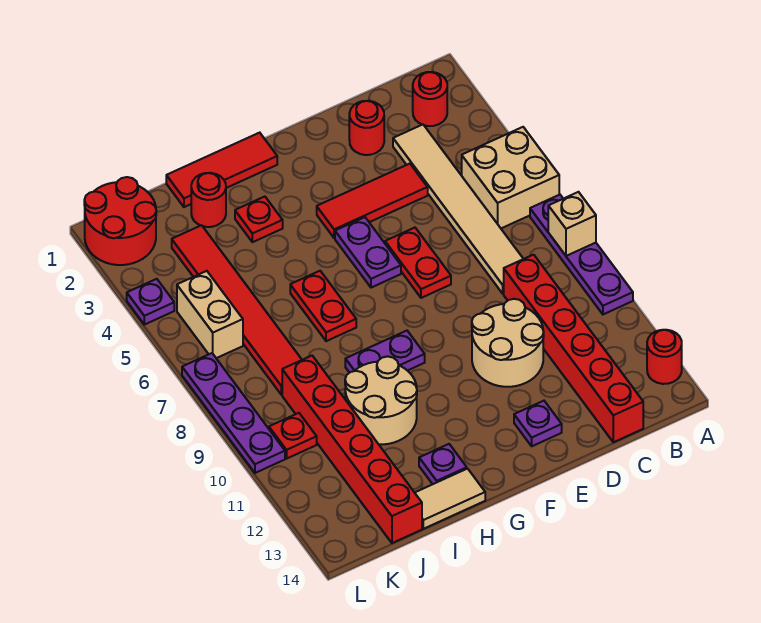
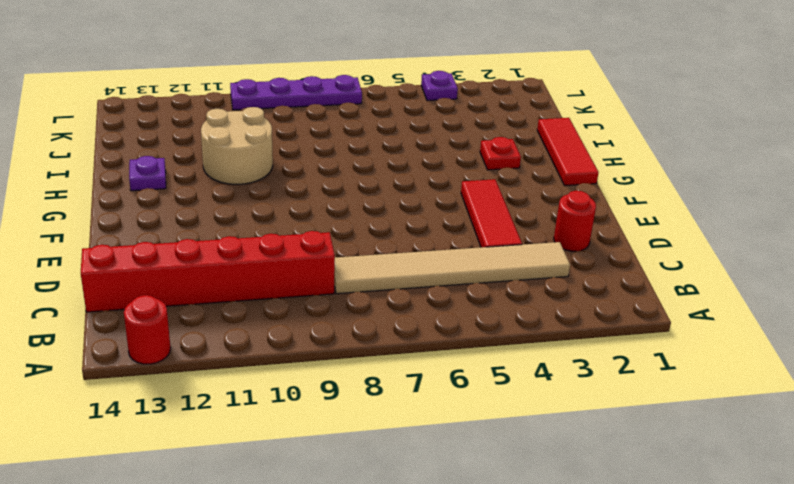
none -> tan 2x2 brick [462,127,559,228]
none -> purple 1x4 plate [530,195,633,314]
none -> red 1x1 round brick [413,72,447,126]

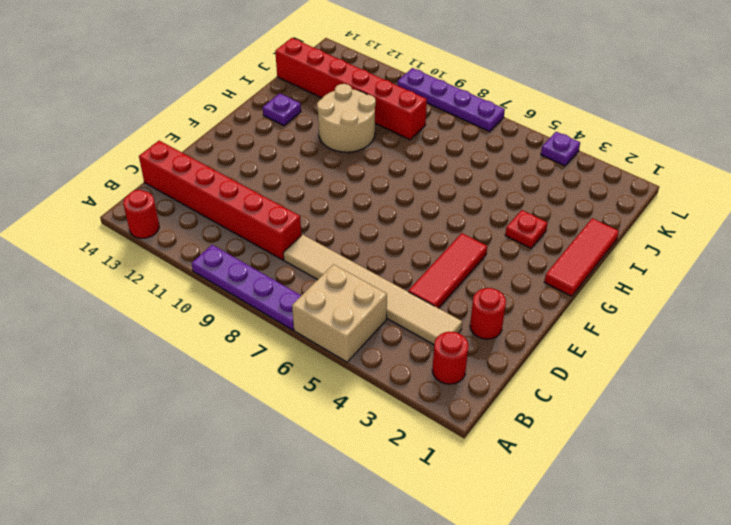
none -> tan 2x2 round brick [472,299,544,387]
none -> red 1x2 plate [385,228,451,298]
none -> purple 1x1 plate [514,401,562,446]

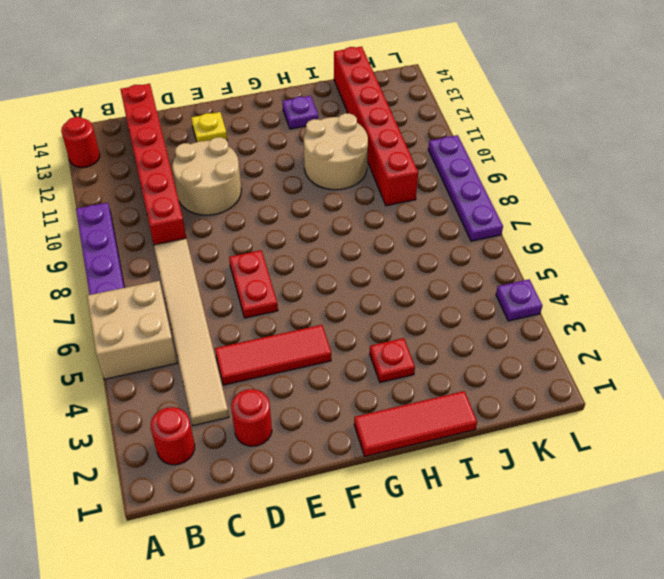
yellow 1x1 plate [191,112,227,142] -> purple 1x1 plate [514,401,562,446]
none -> purple 1x2 plate [335,217,401,288]
none -> purple 1x2 plate [345,331,425,373]
none -> red 1x2 plate [290,271,356,341]

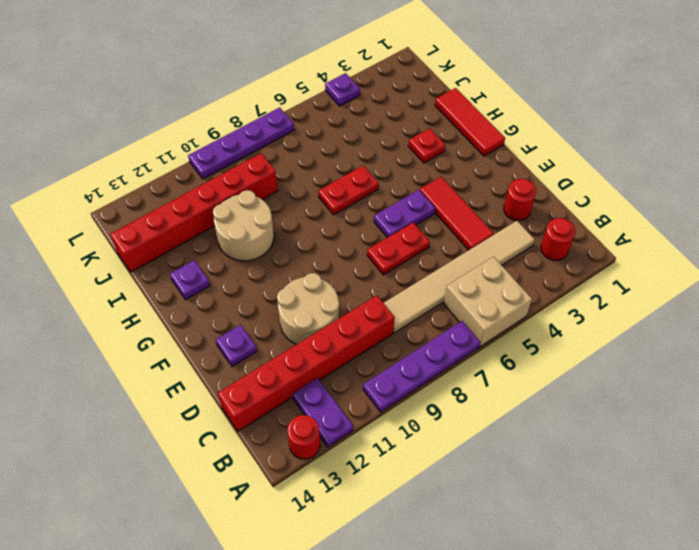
purple 1x2 plate [292,378,353,447] -> purple 1x2 plate moved to [345,331,425,373]
none -> tan 1x2 tile [415,469,485,529]
none -> red 1x1 round brick [191,173,226,227]
none -> red 1x6 tile [172,225,302,395]

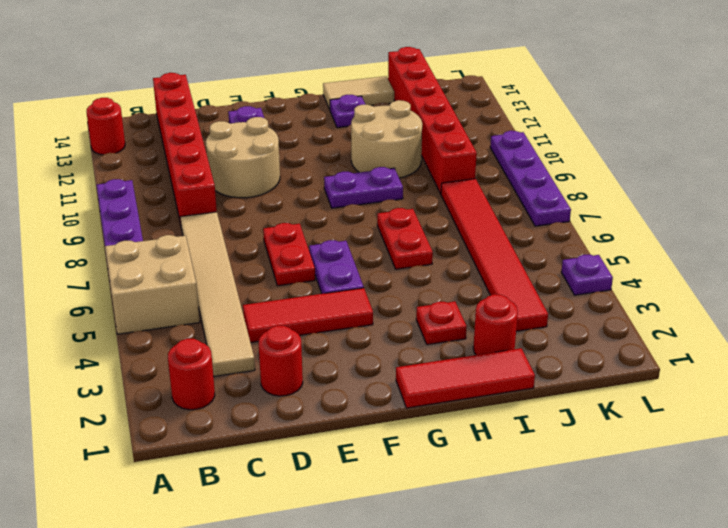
none -> red 2x2 round brick [84,177,156,265]
none -> tan 1x2 brick [177,271,243,358]
none -> red 1x1 plate [269,413,317,458]

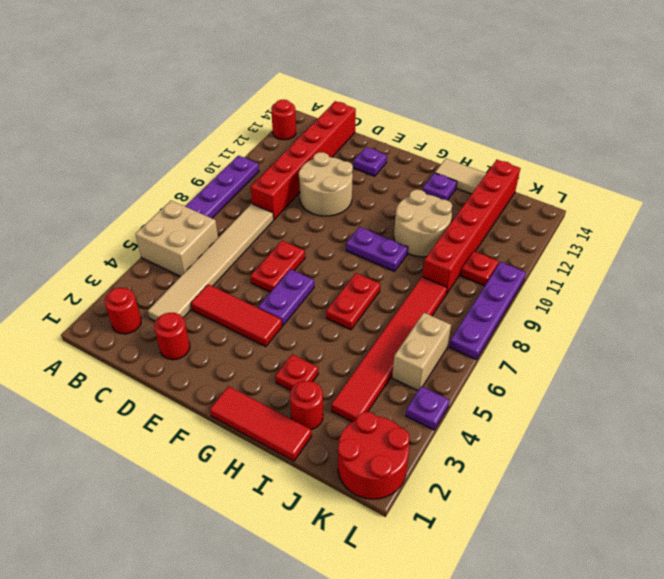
none -> tan 1x1 brick [548,192,596,256]

